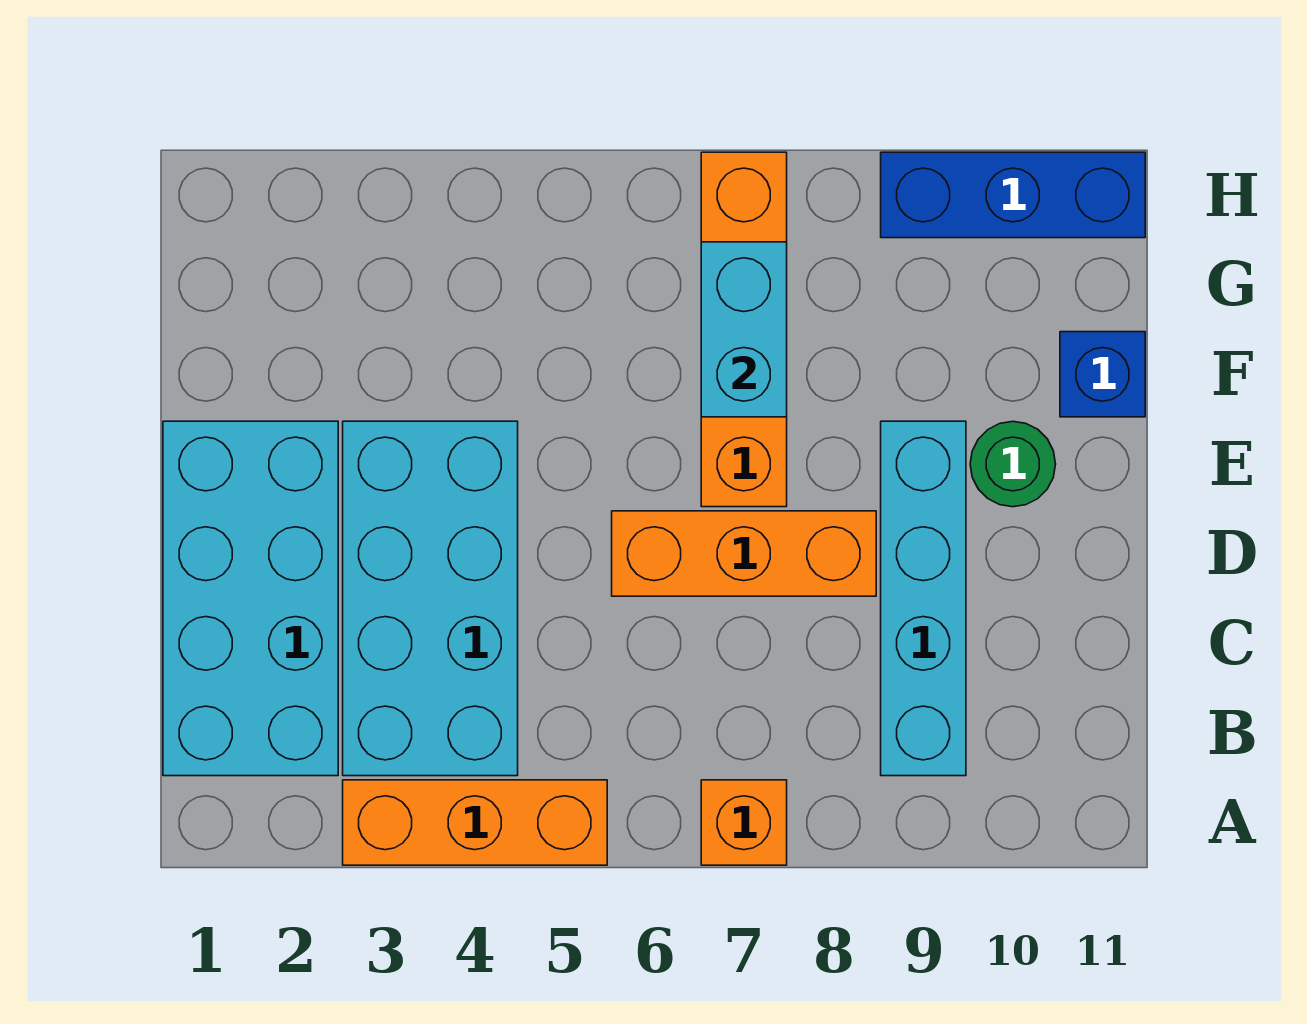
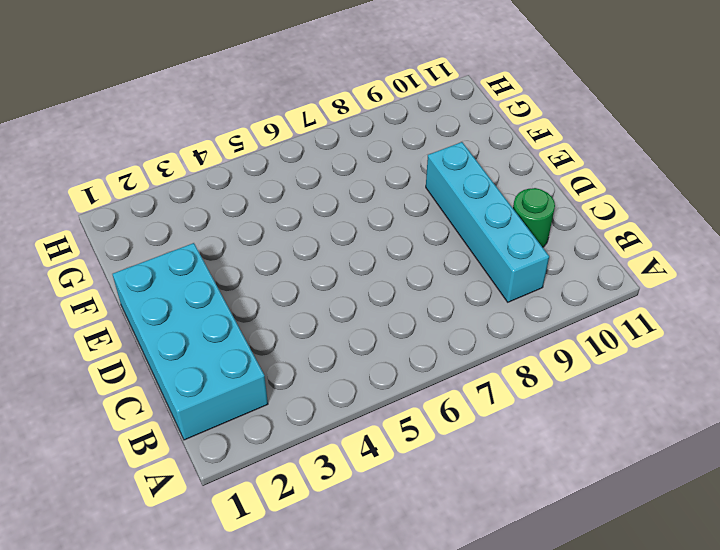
green 1x1 round brick [513,188,555,247] -> green 1x1 round brick moved to [970,421,1056,507]
none -> orange 1x3 brick [343,780,607,865]
none -> orange 1x1 brick [701,780,787,865]

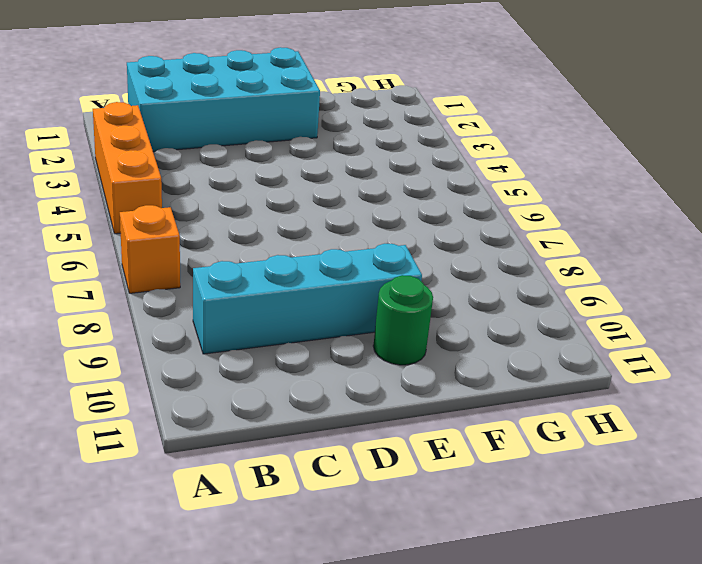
none -> cyan 2x4 brick [343,421,518,776]
none -> orange 1x3 brick [612,511,876,596]

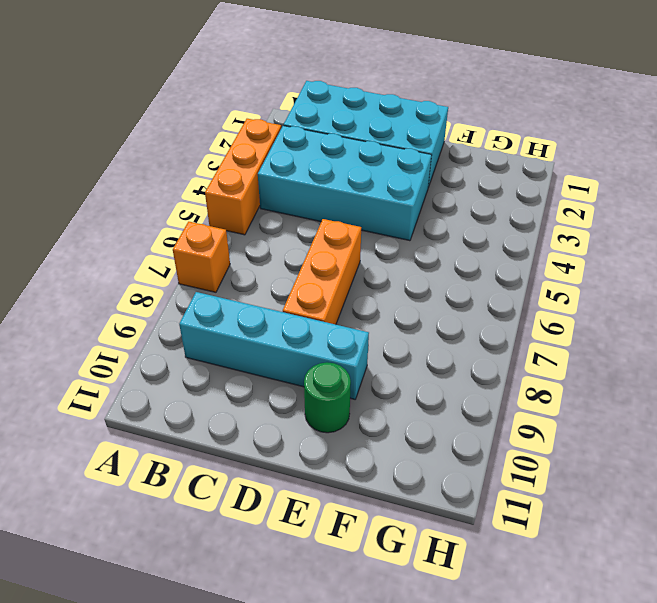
none -> orange 1x4 brick [701,152,787,507]
none -> blue 1x1 brick [1060,332,1145,417]

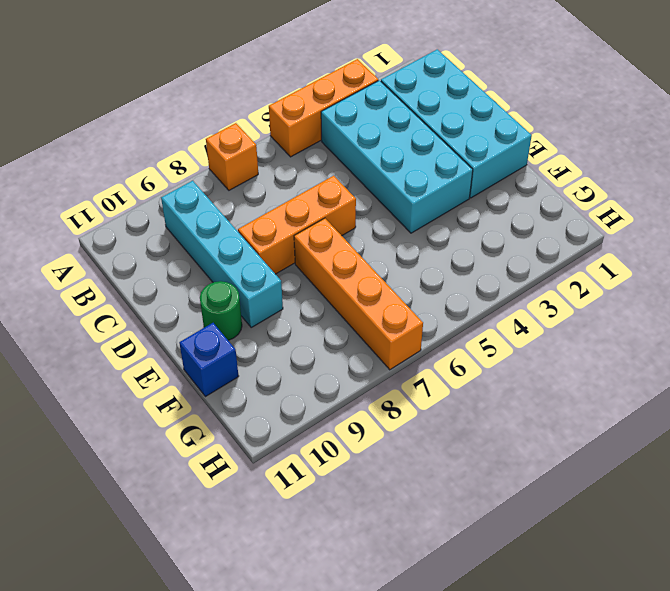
none -> blue 1x3 brick [881,152,1145,238]
none -> cyan 1x2 brick [701,242,787,417]

